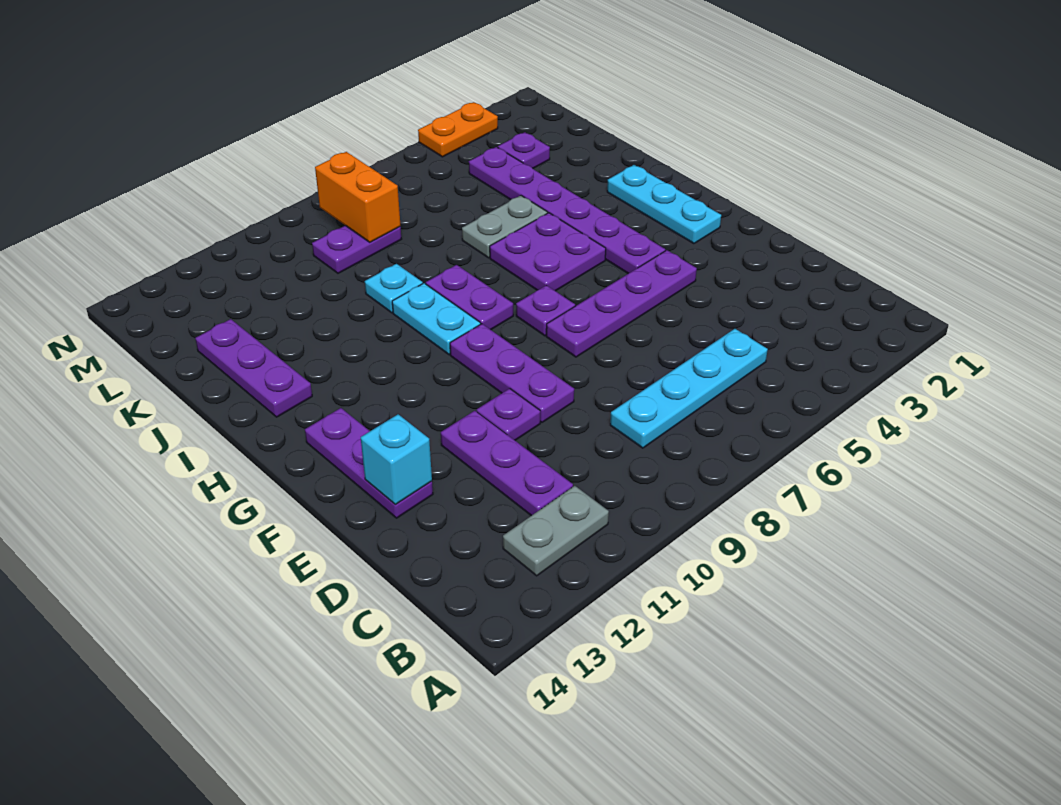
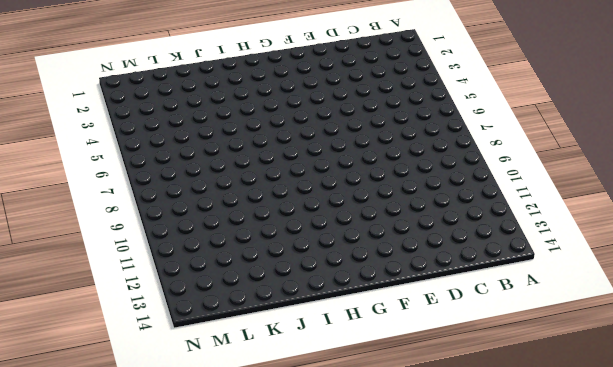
none -> grey 1x2 plate [503,486,609,576]
none -> cyan 1x4 plate [610,329,768,448]
none -> purple 1x3 plate [441,411,573,516]

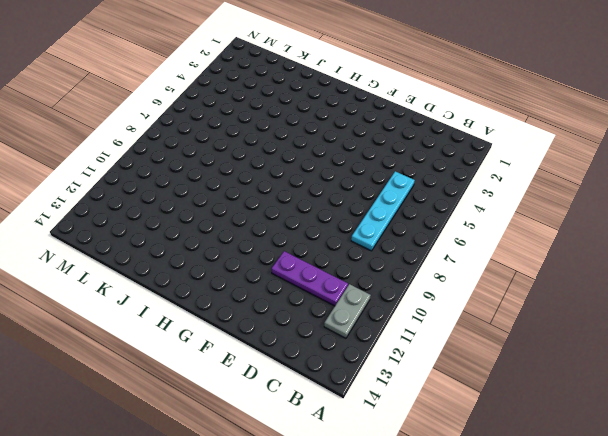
none -> purple 1x3 plate [450,324,574,422]
none -> purple 1x1 plate [477,388,540,440]
none -> purple 1x3 plate [305,408,433,518]

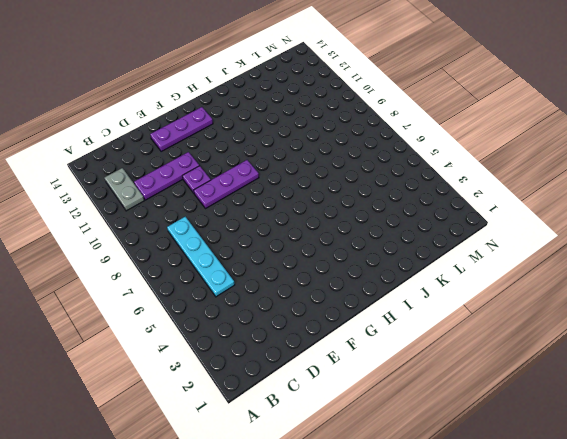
none -> purple 1x4 plate [546,250,697,357]
none -> cyan 1x3 plate [607,165,721,244]
none -> purple 1x6 plate [469,147,665,274]

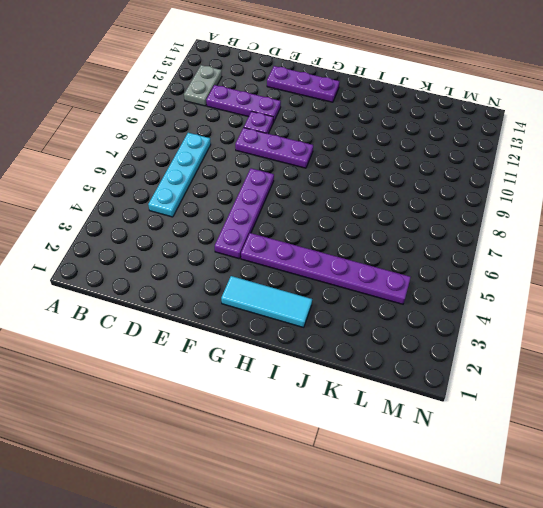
cyan 1x3 tile [221,276,312,327] -> cyan 1x3 plate [607,165,721,244]
none -> purple 1x1 plate [516,285,575,336]
none -> purple 2x2 plate [490,213,606,291]
none -> purple 1x2 plate [426,265,513,330]

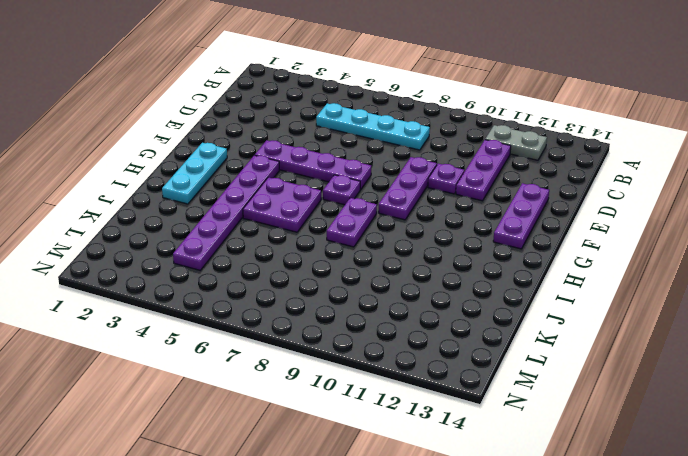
none -> cyan 1x2 plate [392,283,481,355]
none -> purple 1x3 plate [195,319,312,417]
none -> grey 1x2 plate [462,196,548,258]

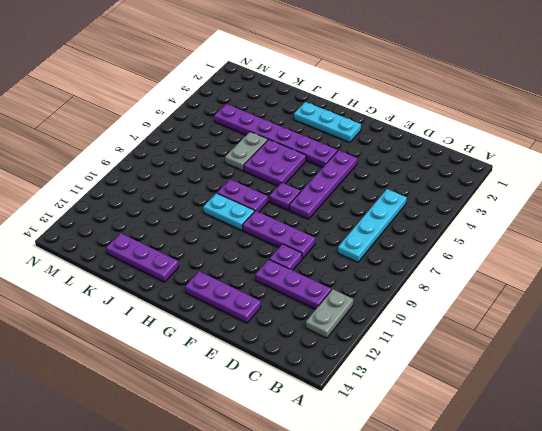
none -> cyan 1x1 plate [365,264,423,313]
none -> purple 1x1 plate [498,132,550,168]
none -> purple 1x2 plate [312,226,401,273]

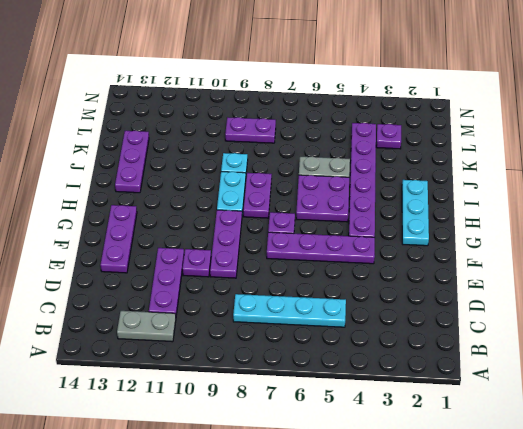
none -> orange 1x2 plate [418,102,498,157]
none -> cyan 1x1 brick [361,414,432,504]
none -> orange 1x2 brick [315,152,401,242]

